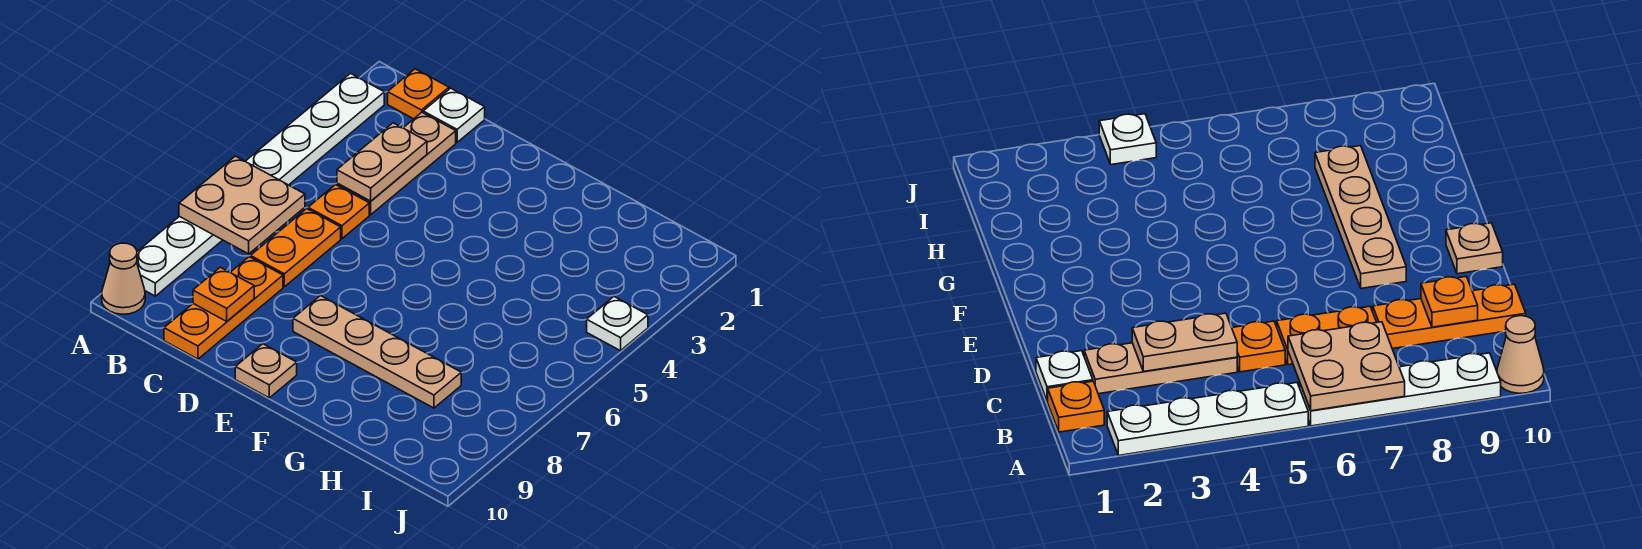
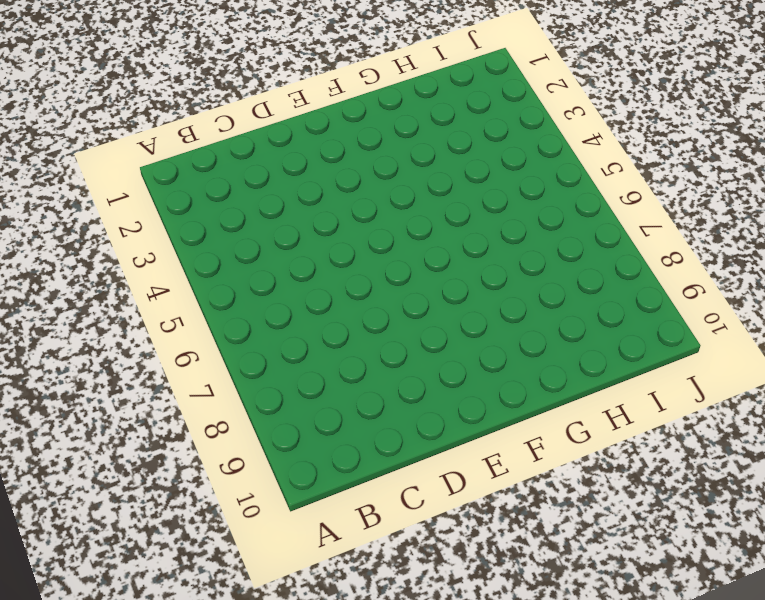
none -> white 1x4 plate [245,74,384,185]
none -> white 1x4 plate [137,216,222,296]
none -> tan 1x1 cone [102,243,145,314]

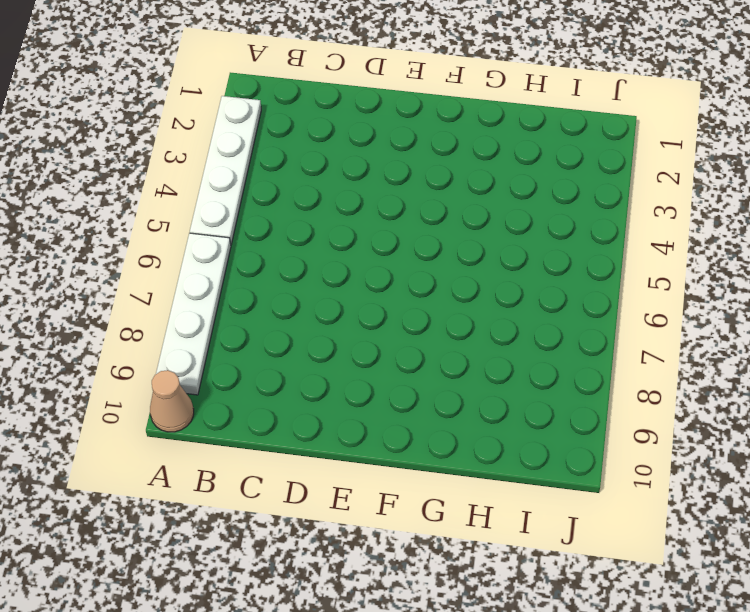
none -> orange 1x1 plate [388,69,449,119]
none -> white 1x1 plate [423,88,485,142]
none -> tan 1x3 plate [337,113,456,215]

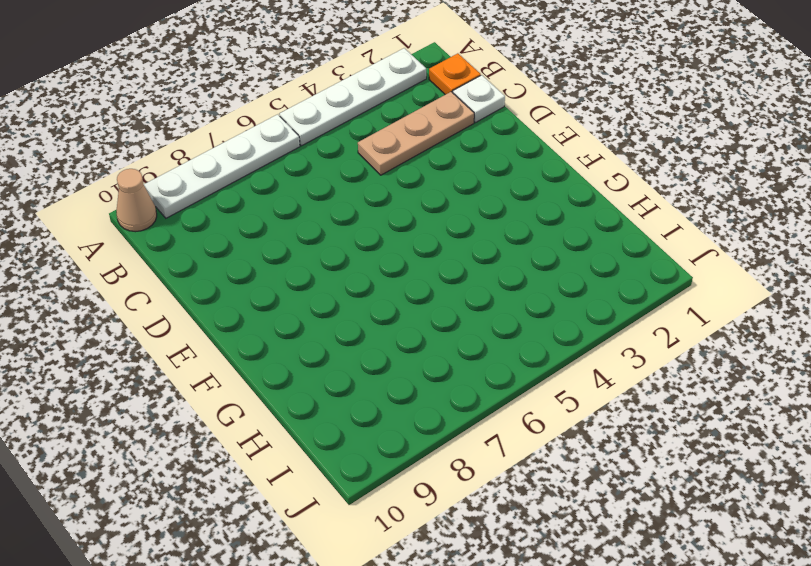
none -> orange 1x1 plate [308,185,369,239]
none -> orange 1x2 plate [250,209,341,287]
none -> orange 1x3 plate [164,257,283,359]

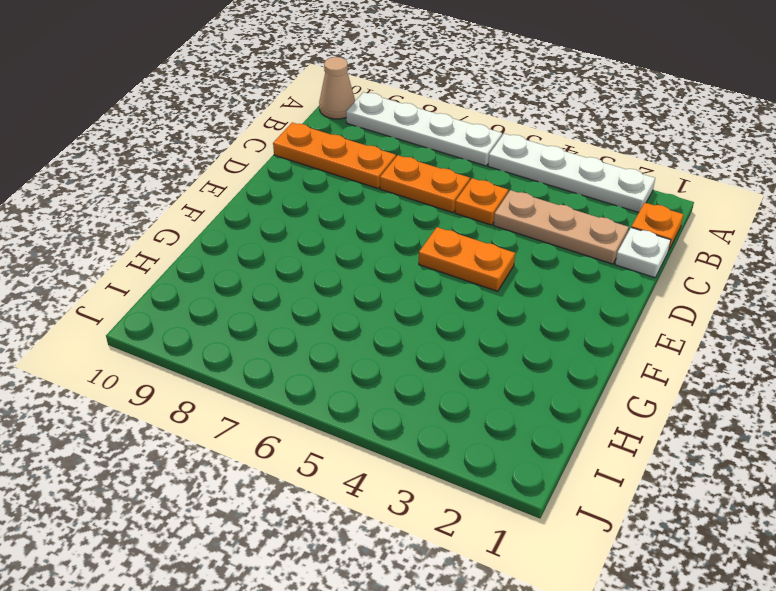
orange 1x2 plate [419,227,515,291] -> none
none -> tan 1x4 plate [293,296,461,408]
none -> tan 1x1 plate [235,344,297,398]
none -> white 1x1 plate [587,297,648,351]

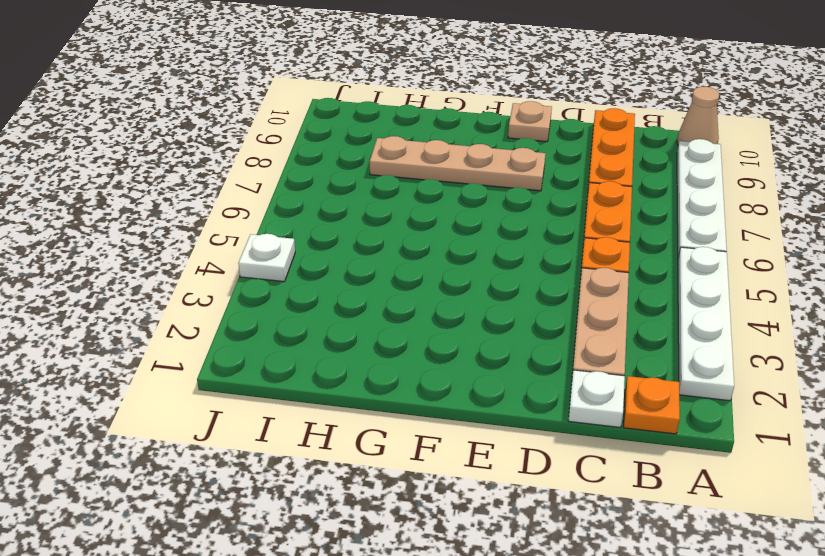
none -> tan 2x2 plate [179,156,305,254]
none -> tan 1x2 plate [337,123,427,201]
none -> orange 1x1 plate [193,267,254,321]

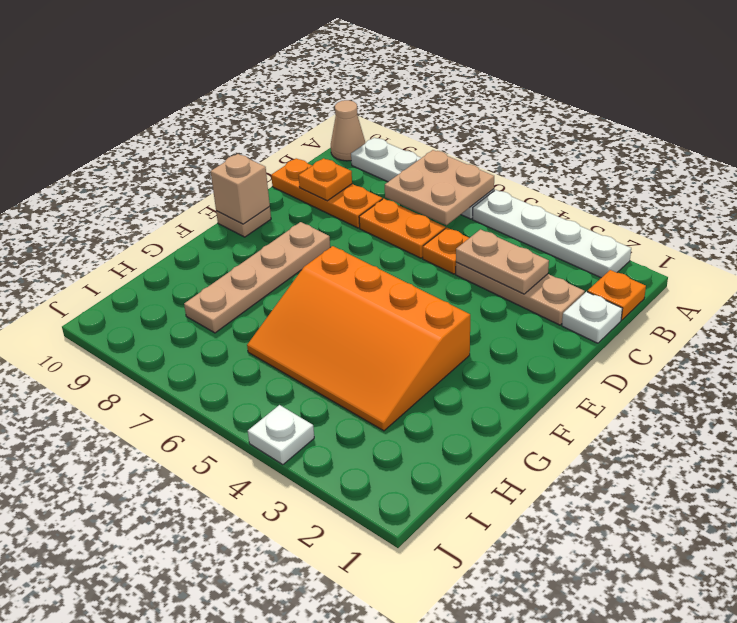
tan 1x1 brick [211,154,270,224] -> none
orange 3x4 slope [247,246,470,431] -> none

